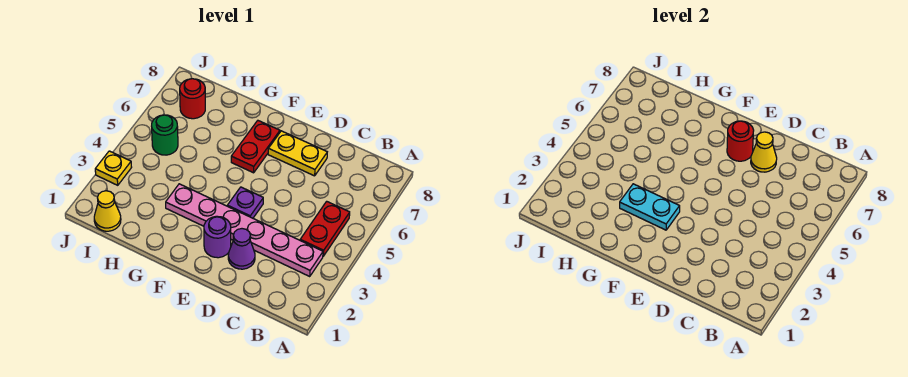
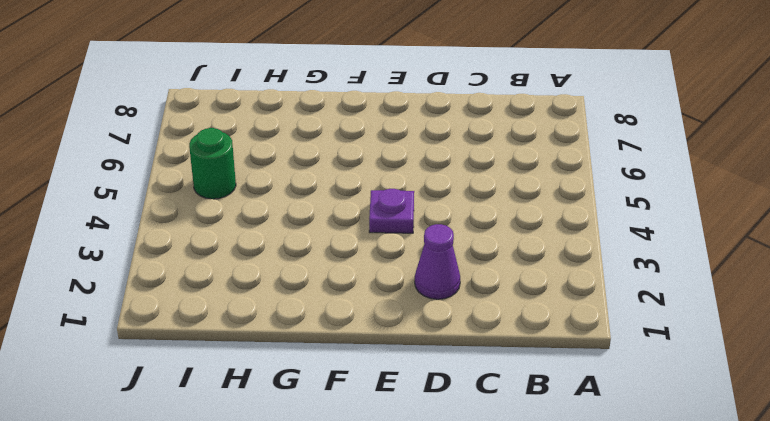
none -> pink 1x6 plate [166,184,323,276]
none -> red 1x2 plate [300,201,350,256]
none -> yellow 1x2 plate [268,131,327,176]

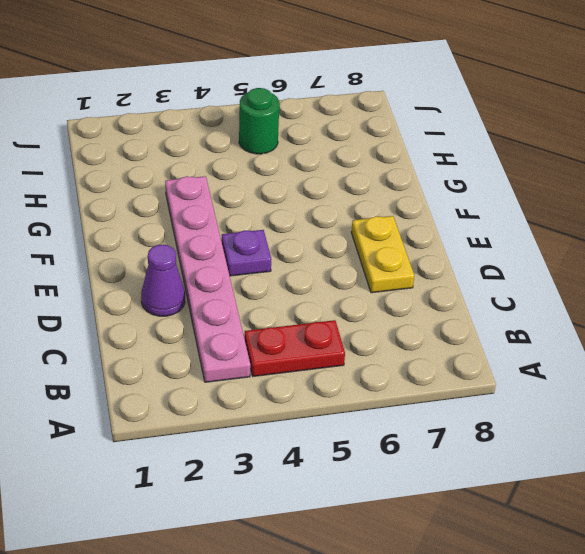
none -> purple 1x1 round brick [204,216,231,258]
none -> red 1x2 plate [231,121,280,173]
none -> yellow 1x1 cone [94,191,121,231]

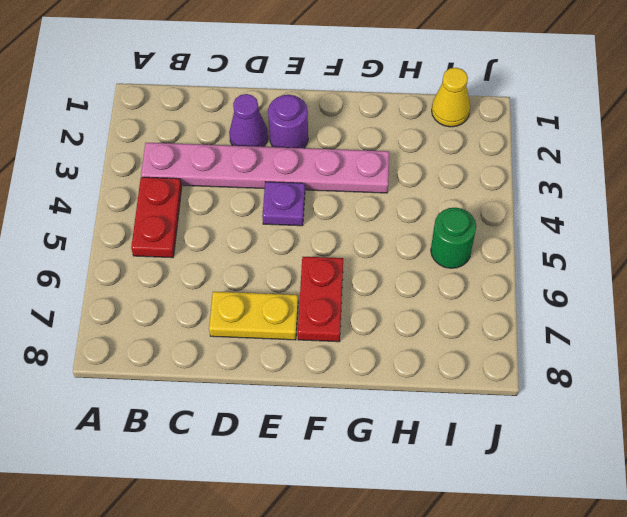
none -> red 1x1 round brick [180,79,205,119]
none -> yellow 1x1 plate [95,151,132,185]
none -> yellow 1x1 cone [751,132,777,172]

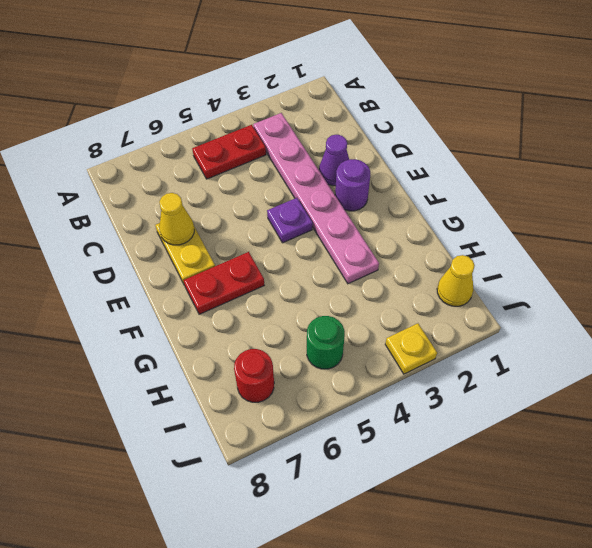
none -> red 1x1 round brick [727,121,754,161]
none -> cyan 1x2 plate [620,184,680,230]

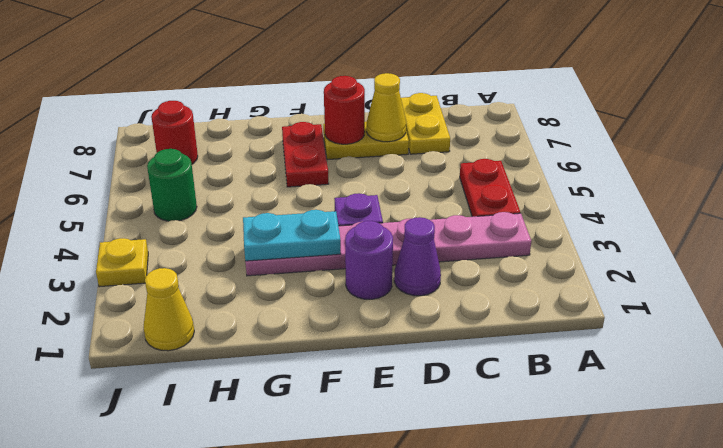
yellow 1x2 plate [401,93,450,154] -> none

